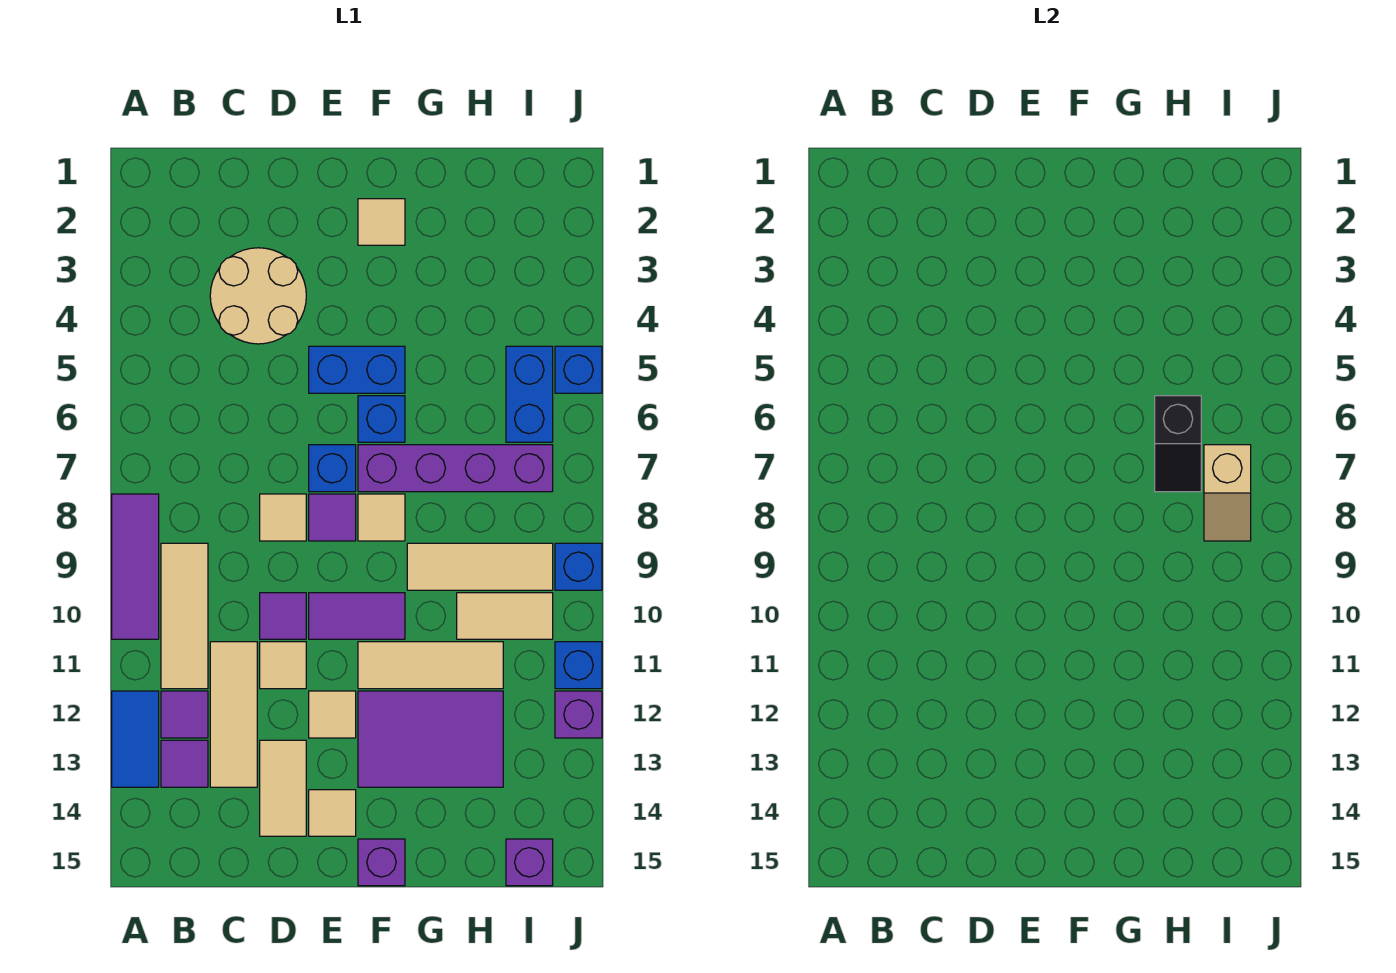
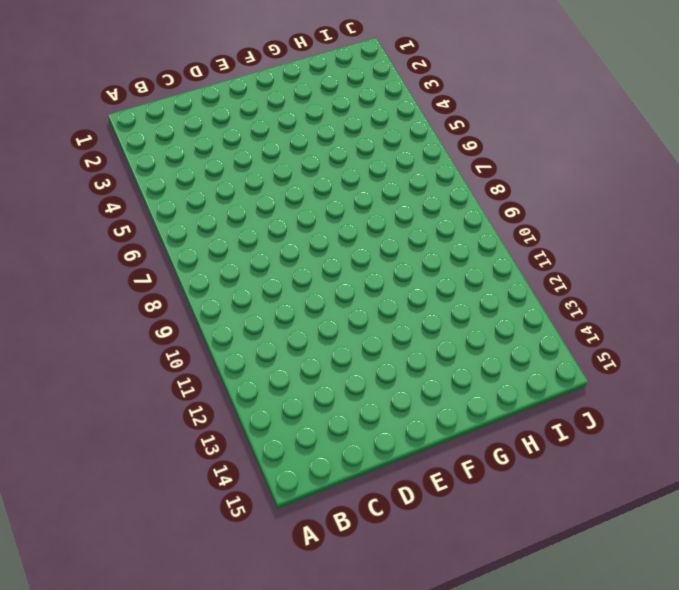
none -> purple 1x3 tile [112,494,159,639]
none -> blue 1x2 tile [112,691,159,787]
none -> tan 1x3 tile [161,543,208,689]
none -> purple 1x1 tile [161,691,208,738]

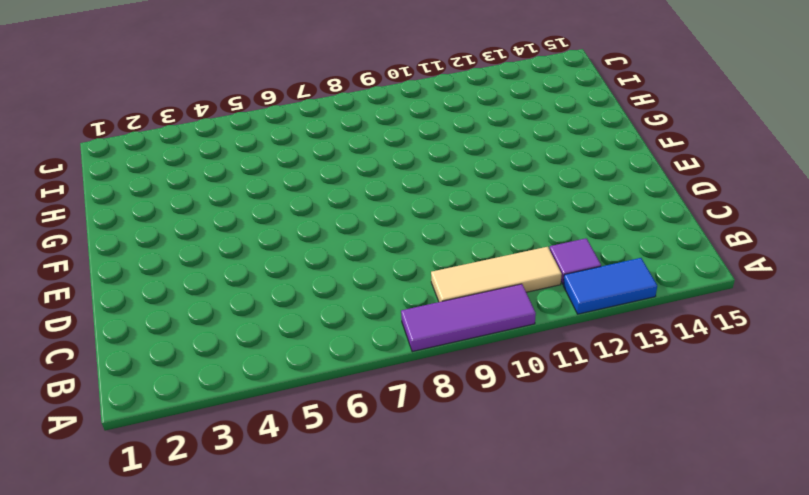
none -> purple 1x1 tile [161,740,208,787]
none -> tan 2x2 round brick [210,248,306,344]
none -> tan 1x3 tile [210,642,257,787]
none -> tan 1x1 tile [260,494,306,541]

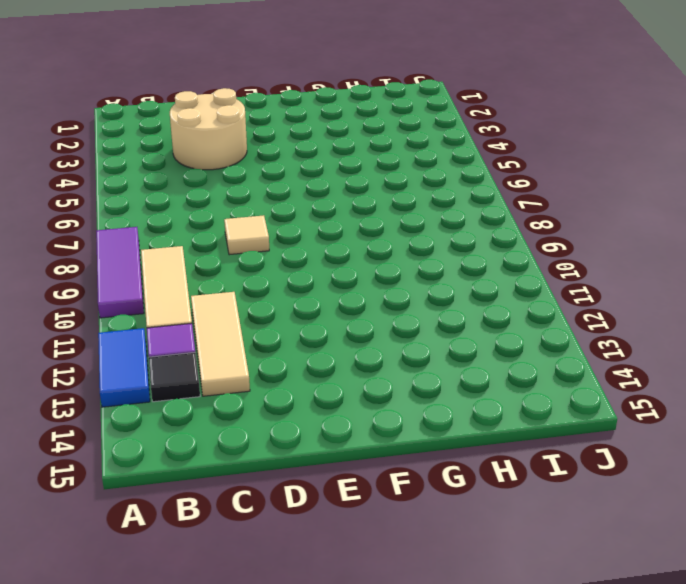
black 1x1 tile [149,352,200,402] -> purple 1x1 tile [161,740,208,787]
none -> purple 1x1 tile [260,593,306,639]
none -> tan 1x1 tile [260,642,306,689]
none -> tan 1x2 tile [260,740,306,836]
none -> blue 1x2 brick [309,346,405,393]

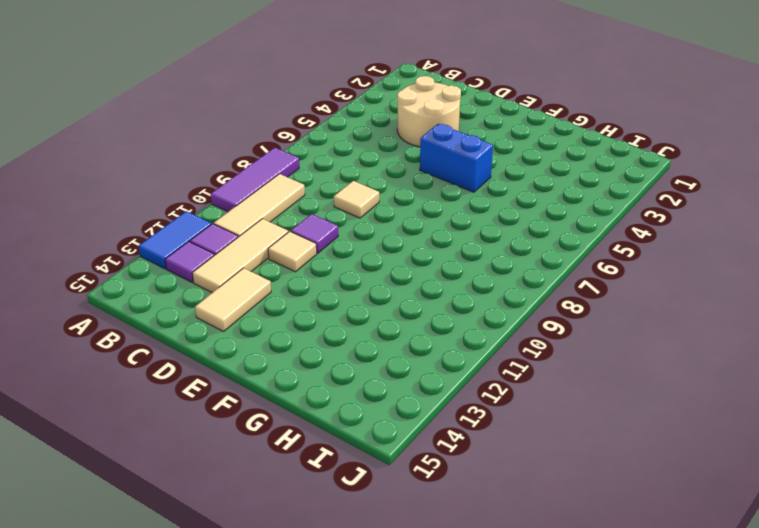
none -> blue 1x1 brick [309,445,356,492]
none -> purple 1x1 tile [309,494,356,541]
none -> purple 1x2 tile [309,593,405,639]
none -> tan 1x1 tile [309,691,356,738]

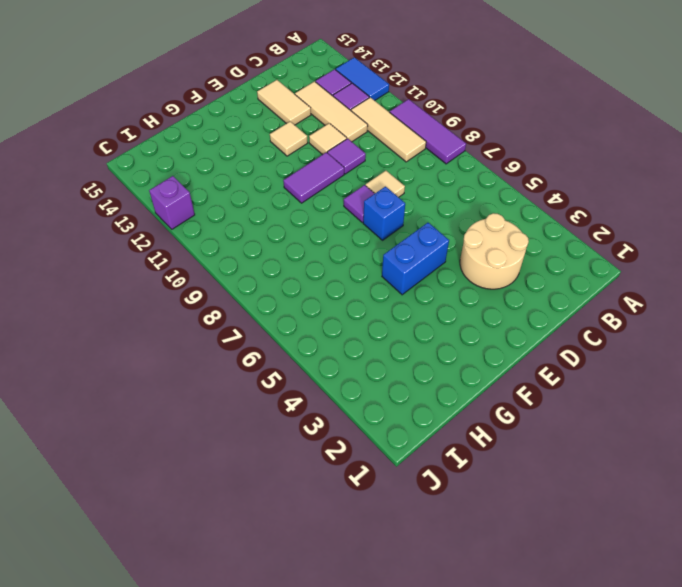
none -> tan 1x1 tile [309,790,356,836]
none -> tan 1x1 tile [358,199,405,245]
none -> blue 1x1 brick [358,396,405,442]
none -> purple 1x4 brick [358,445,553,492]

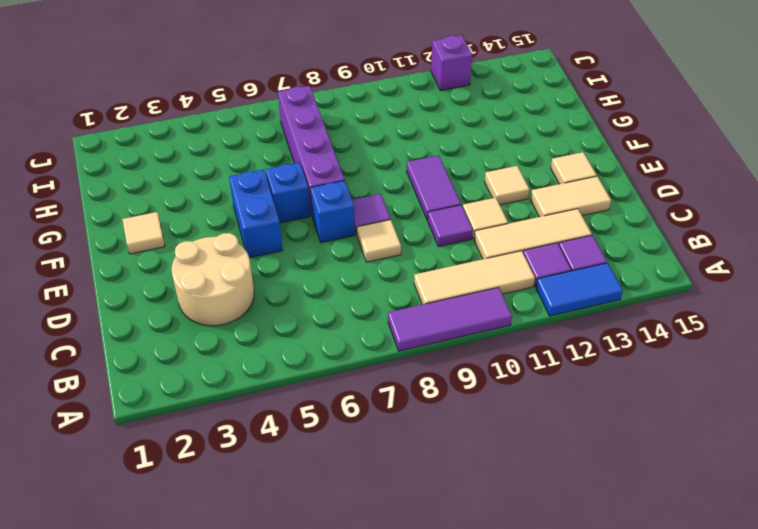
none -> tan 1x1 tile [358,494,405,541]
none -> tan 1x3 tile [358,642,503,689]
none -> purple 2x3 tile [358,691,503,787]
none -> purple 1x1 brick [358,839,405,886]

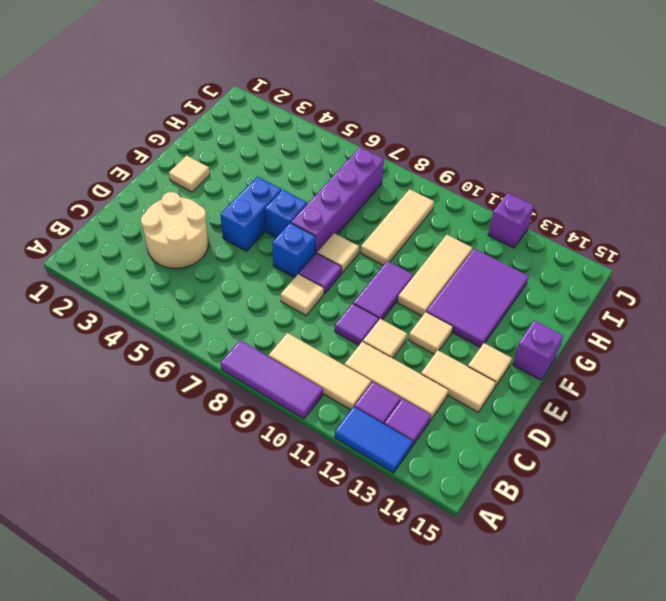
none -> tan 1x2 tile [457,593,553,639]
none -> blue 1x2 brick [506,346,553,442]
none -> purple 1x1 brick [506,839,553,886]
none -> blue 1x1 brick [555,346,602,393]

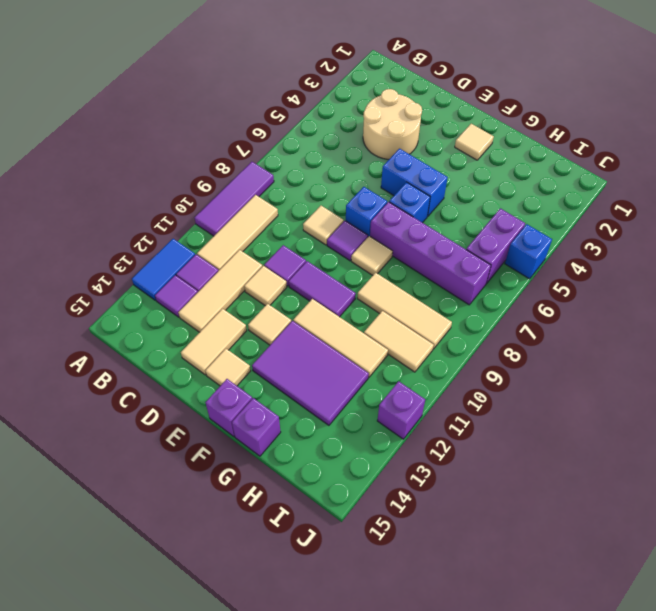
purple 1x1 brick [232,398,281,456] -> purple 1x1 brick moved to [506,839,553,886]
purple 1x2 brick [466,208,525,284] -> blue 1x2 brick [506,346,553,442]
none -> blue 1x1 brick [555,543,602,590]
none -> blue 1x1 brick [555,642,602,689]
none -> black 1x2 slope [1155,396,1201,492]
none -> tan 1x2 slope [1204,445,1251,541]

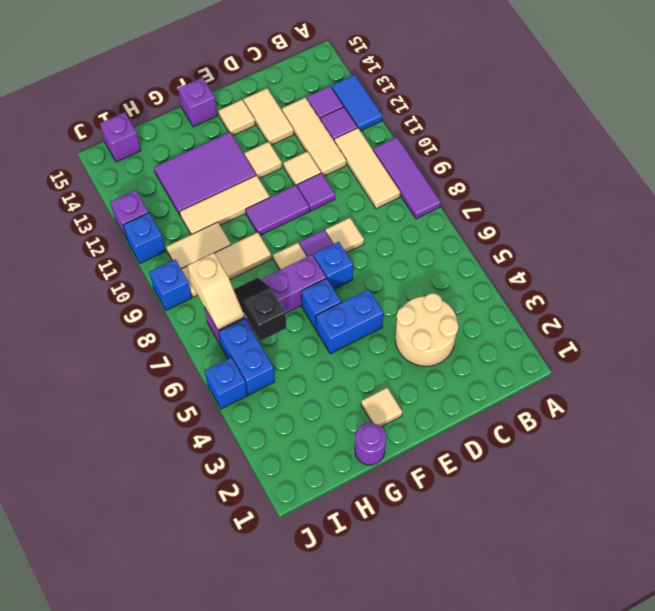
purple 1x1 round brick [355,423,386,465] -> none
tan 1x2 slope [188,253,244,330] -> tan 1x2 slope turned to [1204,445,1251,541]

